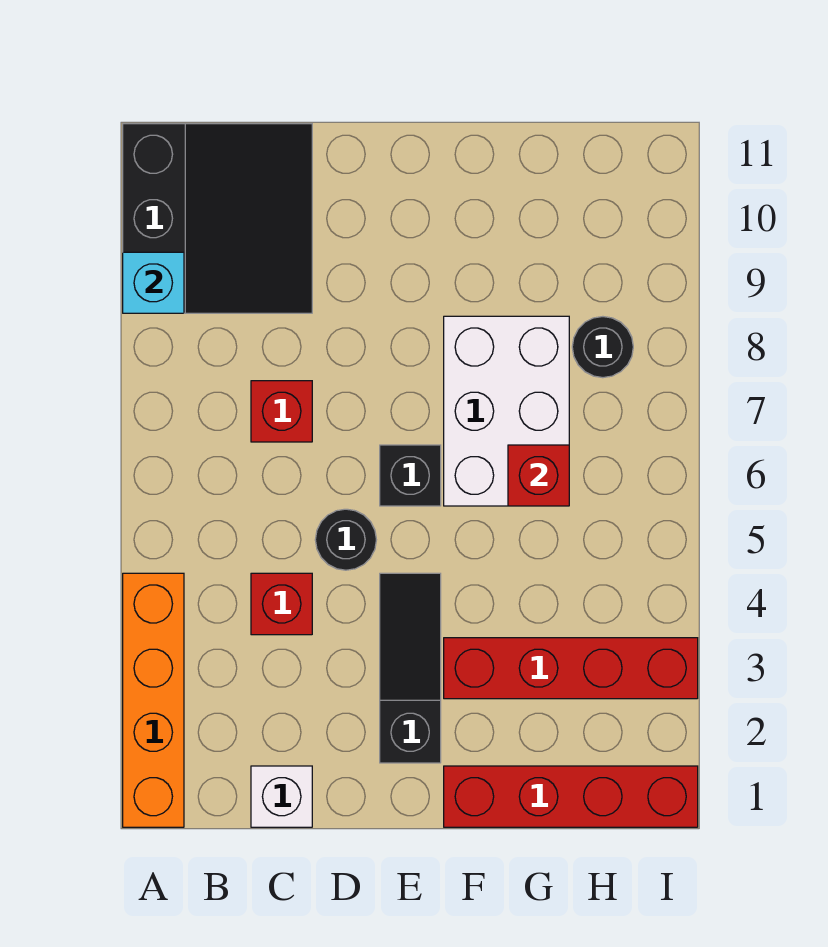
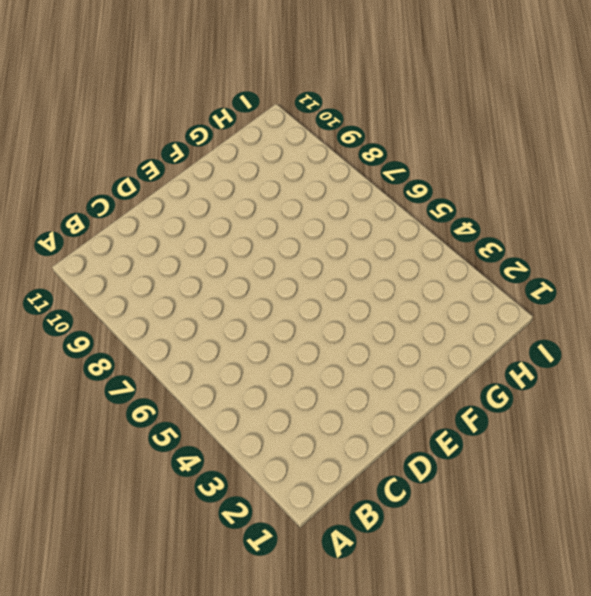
none -> orange 1x4 brick [123,573,184,827]
none -> black 3x3 slope [123,124,312,313]
none -> white 1x1 brick [251,766,312,827]

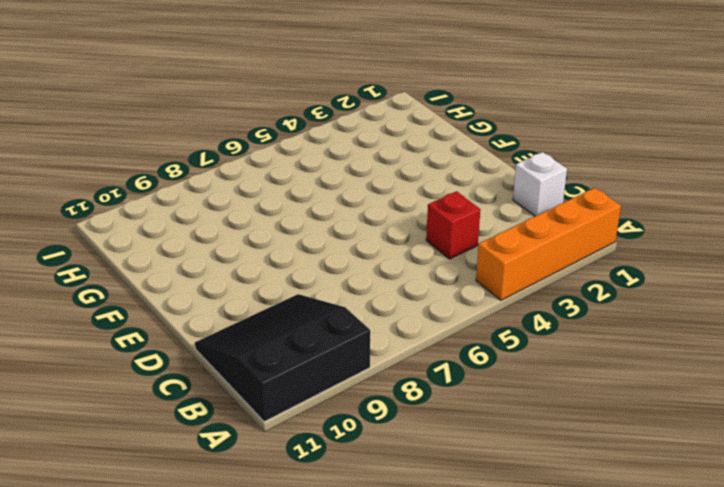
none -> red 1x1 brick [251,381,312,442]
none -> black 1x1 round brick [315,509,376,570]
none -> black 1x3 slope [380,573,441,763]

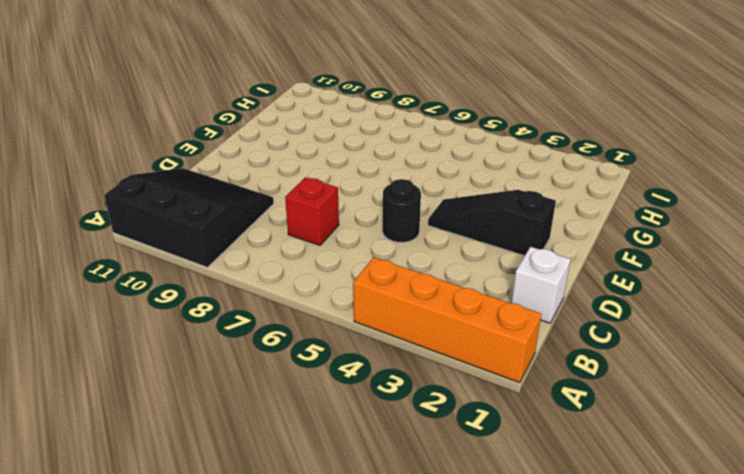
none -> red 1x1 brick [251,573,312,635]
none -> black 1x1 brick [380,445,441,506]
none -> red 1x4 brick [444,766,698,827]

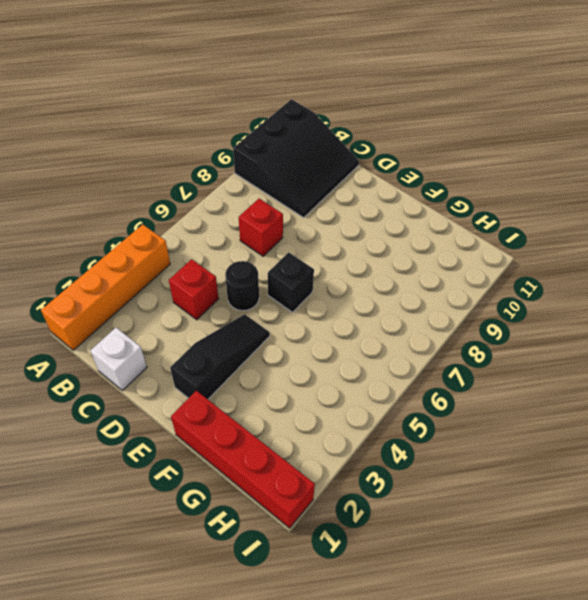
none -> red 1x4 brick [444,638,698,699]
none -> white 2x3 brick [444,316,569,506]
none -> black 1x1 round brick [572,317,633,378]

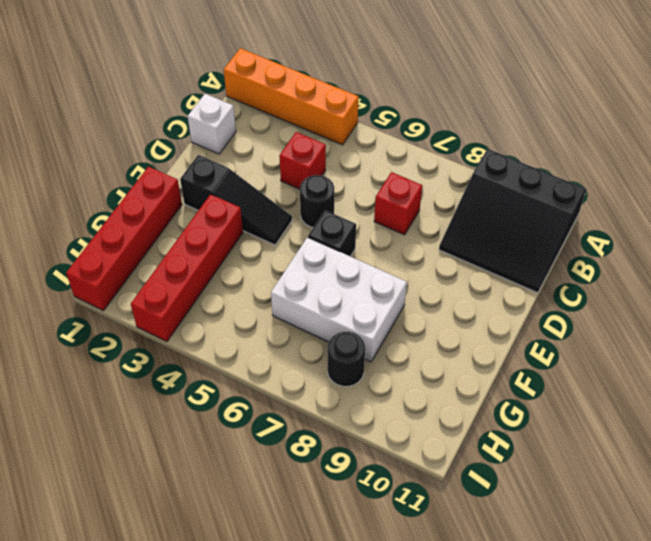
none -> cyan 1x1 brick [123,252,184,313]
none -> red 1x1 brick [508,445,569,506]

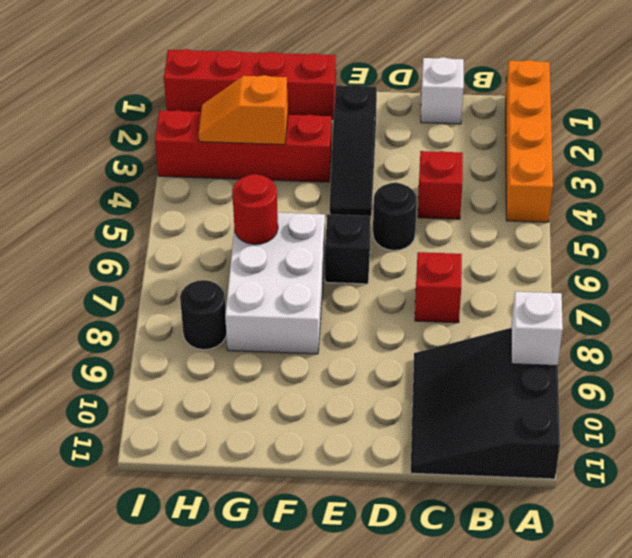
white 1x1 brick [511,292,563,366] -> cyan 1x1 brick [123,252,184,313]
orange 1x2 slope [198,75,288,145] -> none
red 1x1 round brick [232,174,278,244] -> red 1x1 brick [508,445,569,506]

